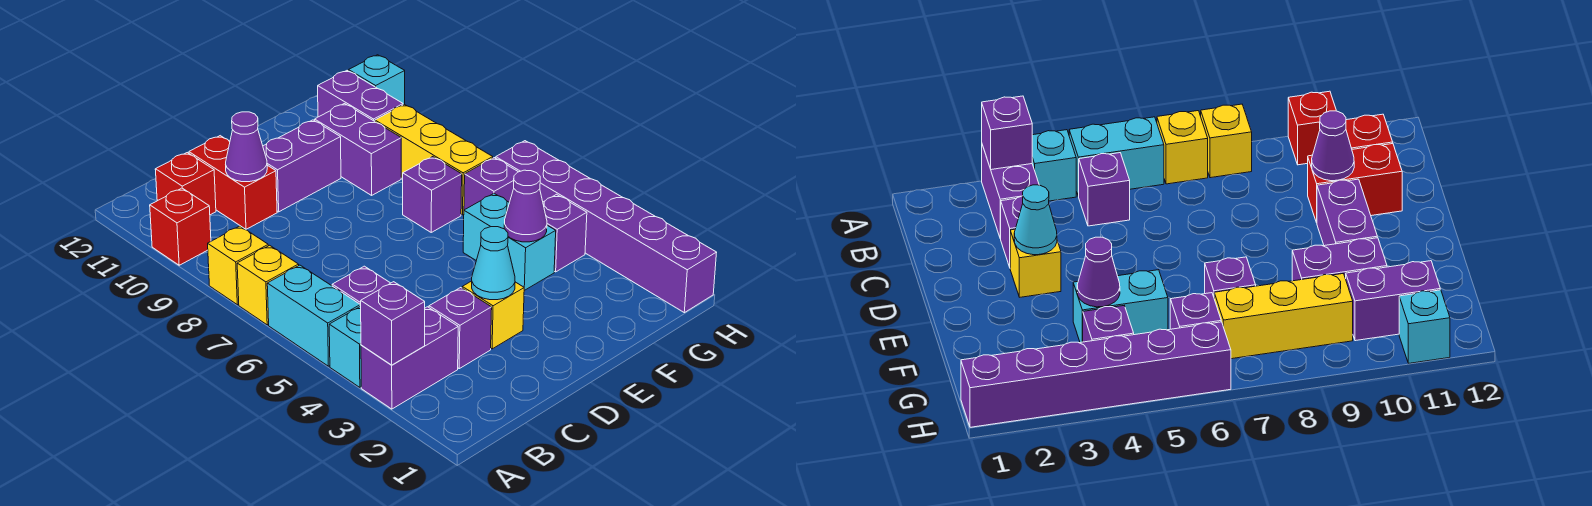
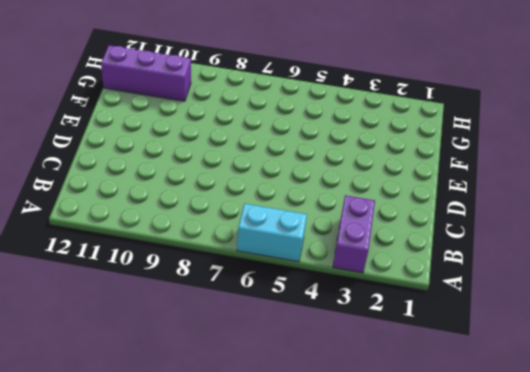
purple 1x3 brick [101,45,191,101] -> purple 1x2 brick [318,71,403,121]
none -> cyan 1x1 brick [329,306,361,387]
none -> yellow 1x1 brick [237,245,299,325]
none -> yellow 1x1 brick [208,226,268,305]

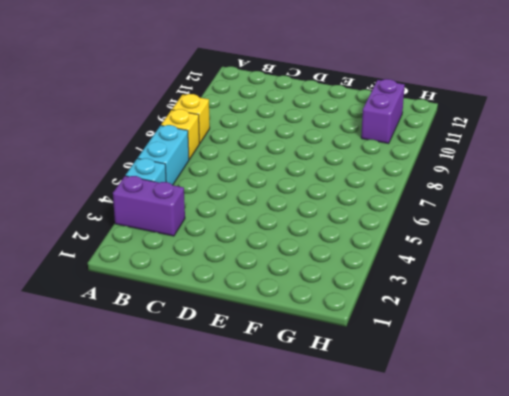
none -> red 1x1 brick [150,188,211,265]
none -> purple 1x1 brick [332,266,390,306]
none -> red 1x1 brick [155,153,216,215]

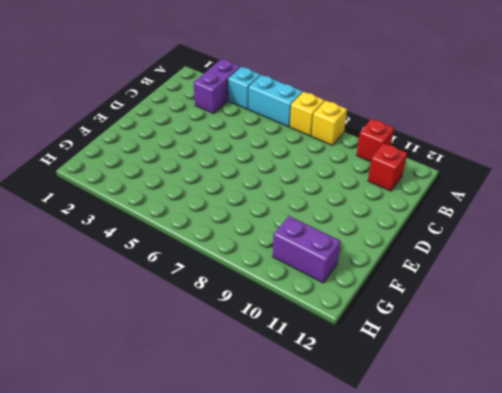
none -> purple 1x1 brick [332,266,390,306]
none -> purple 1x1 brick [429,288,492,369]
none -> red 1x2 brick [189,136,277,229]

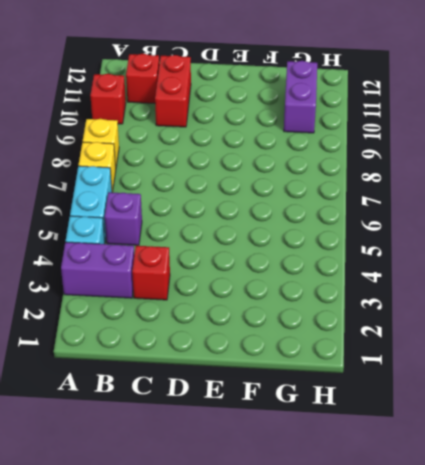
red 1x1 brick [132,246,170,300] -> purple 1x1 brick [429,288,492,369]
none -> yellow 1x1 brick [462,281,524,349]
none -> purple 1x2 brick [263,120,341,212]
none -> cyan 1x2 brick [463,194,556,291]

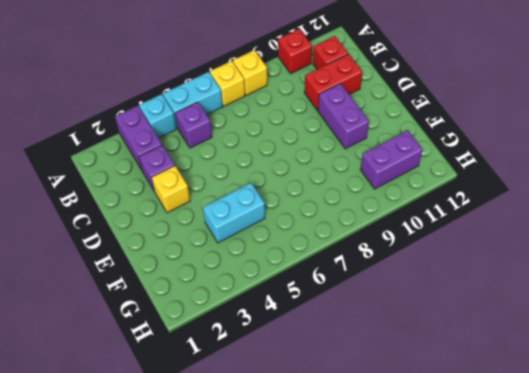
none -> purple 1x1 brick [403,157,462,232]
none -> purple 1x2 brick [315,104,401,195]
none -> purple 1x1 brick [543,194,587,272]

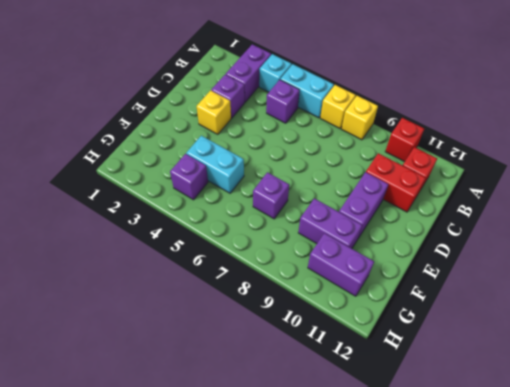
none -> purple 1x1 brick [464,158,518,210]
none -> yellow 1x3 brick [375,104,493,215]
none -> purple 1x6 brick [496,141,717,313]

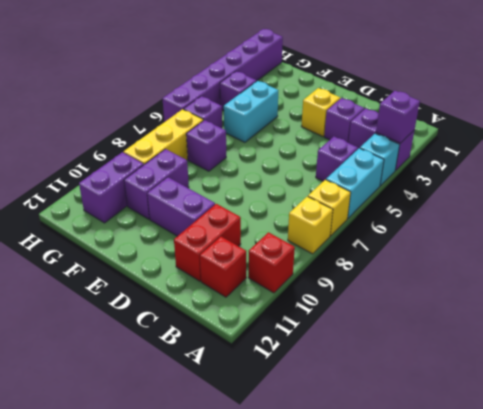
none -> cyan 1x1 brick [349,55,405,105]
none -> purple 1x1 cone [226,112,267,182]
none -> cyan 1x1 cone [472,227,515,300]

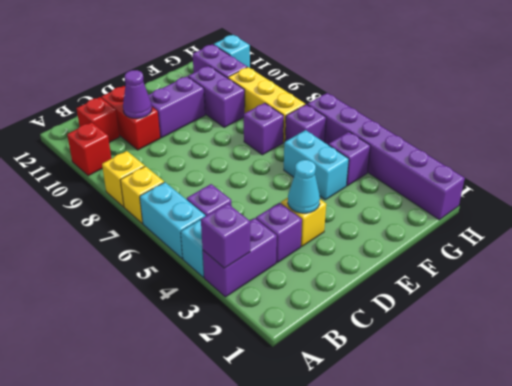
none -> purple 1x1 cone [504,170,547,242]

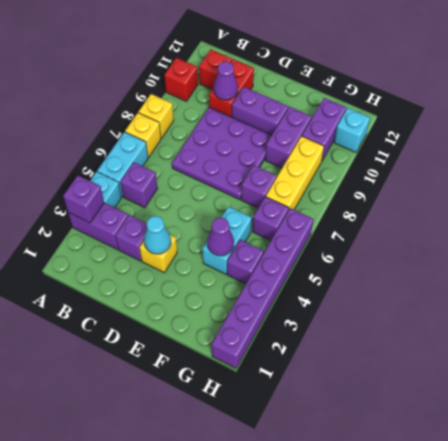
purple 3x3 plate [172,107,272,200] -> none

